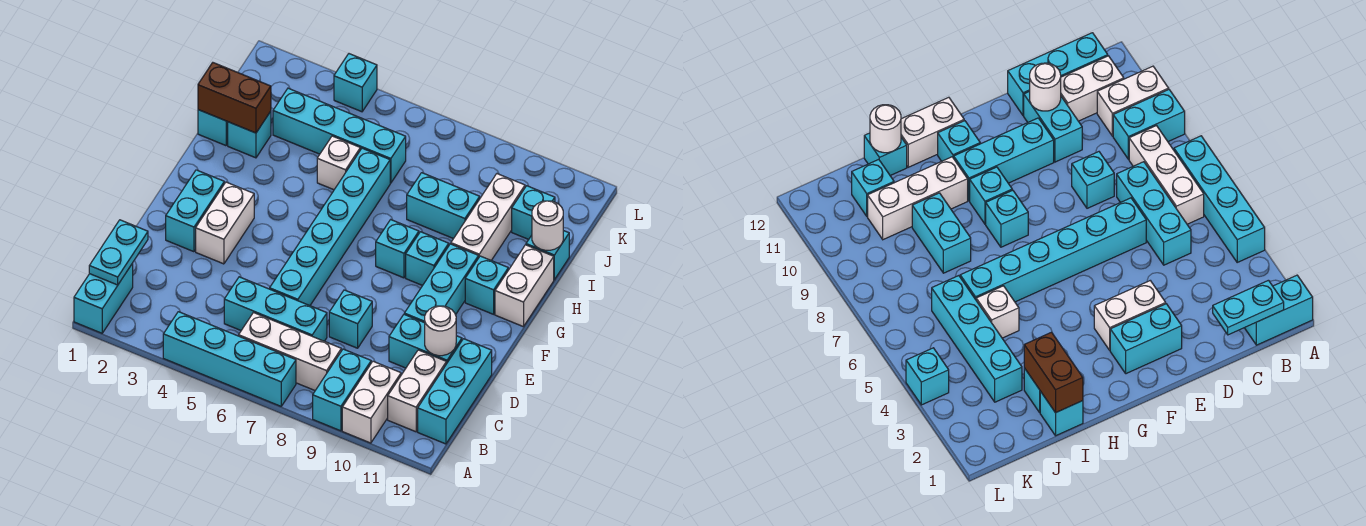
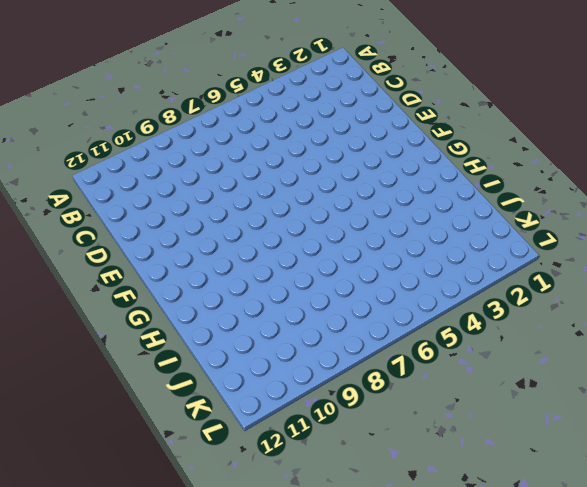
none -> cyan 1x2 brick [74,263,133,333]
none -> cyan 1x4 brick [163,312,296,406]
none -> cyan 1x2 brick [313,349,371,431]
none -> white 1x2 brick [342,361,401,443]

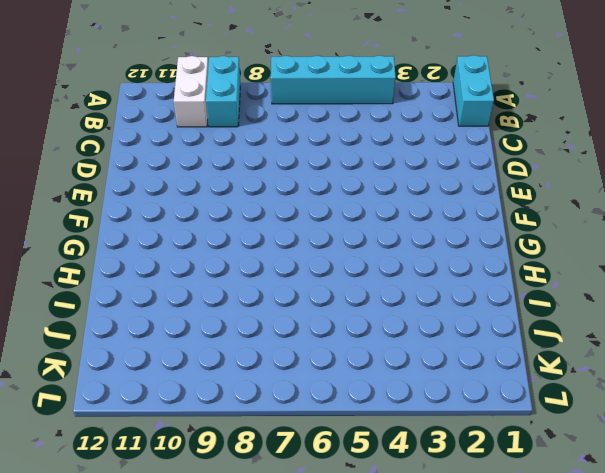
none -> white 1x3 brick [239,313,341,390]
none -> white 1x2 brick [388,350,446,432]
none -> cyan 1x3 brick [418,339,492,444]
none -> cyan 1x3 brick [224,277,327,341]

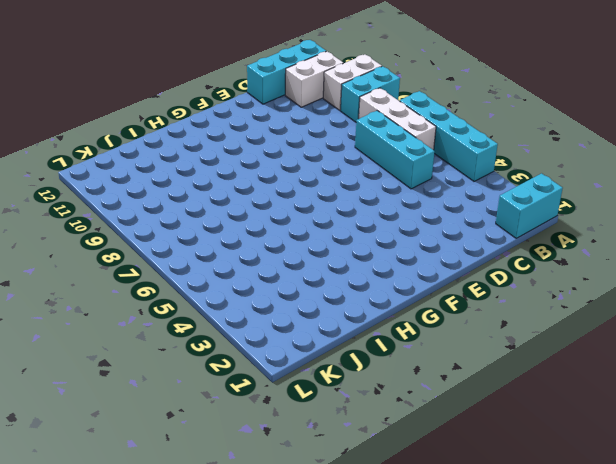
none -> cyan 1x6 brick [270,148,390,306]
none -> cyan 1x1 brick [329,290,372,348]
none -> cyan 1x2 brick [389,315,462,368]
none -> cyan 1x2 brick [166,170,224,252]

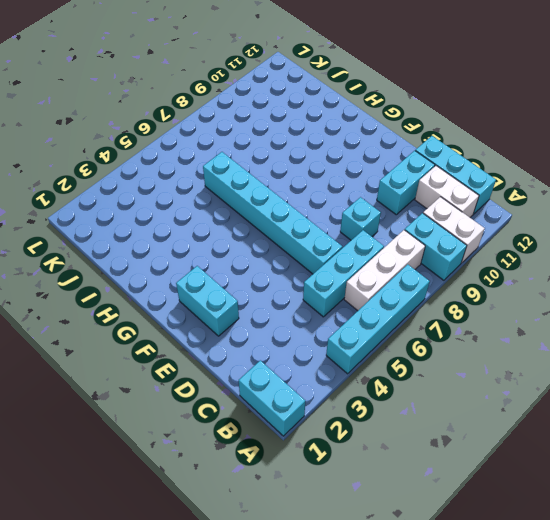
none -> white 1x2 brick [196,182,254,264]
none -> cyan 1x3 brick [404,244,479,323]
none -> cyan 1x1 brick [376,220,419,278]
none -> cyan 1x1 brick [406,232,449,286]

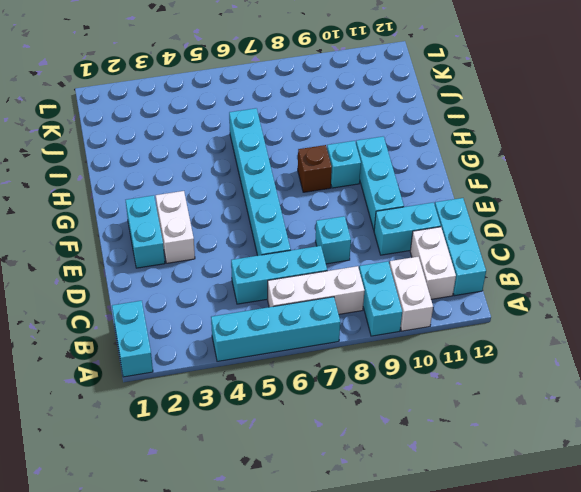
brown 1x1 brick [298,145,332,192] -> cyan 1x1 brick [376,220,419,278]
none -> cyan 1x1 brick [465,256,508,314]
none -> white 1x2 brick [495,245,554,327]
none -> white 1x3 brick [451,174,525,261]
none -> cyan 1x1 brick [198,110,228,146]

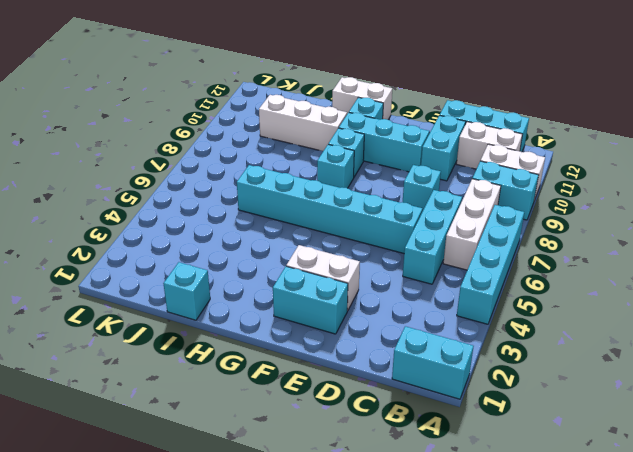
none -> cyan 1x1 brick [228,111,271,158]
none -> white 1x1 brick [317,136,360,190]
none -> cyan 1x2 brick [407,173,480,239]
none -> cyan 1x1 brick [526,231,569,280]

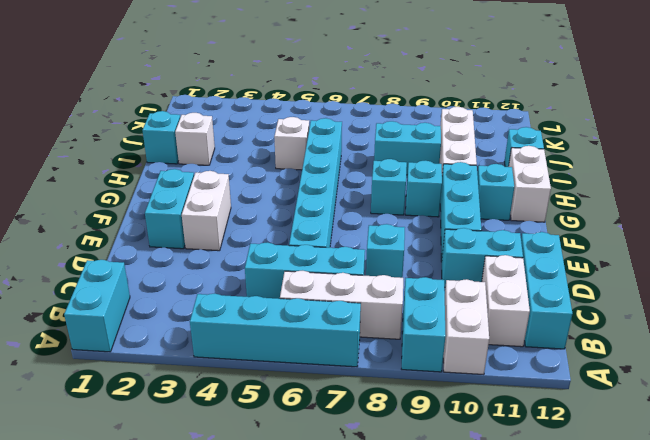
white 1x1 brick [175,113,215,165] -> cyan 1x1 brick [228,111,271,158]
none -> cyan 1x4 brick [273,88,406,183]
none -> cyan 1x1 brick [512,186,555,239]
none -> cyan 1x1 brick [334,54,377,112]
none -> cyan 1x2 plate [89,220,148,285]

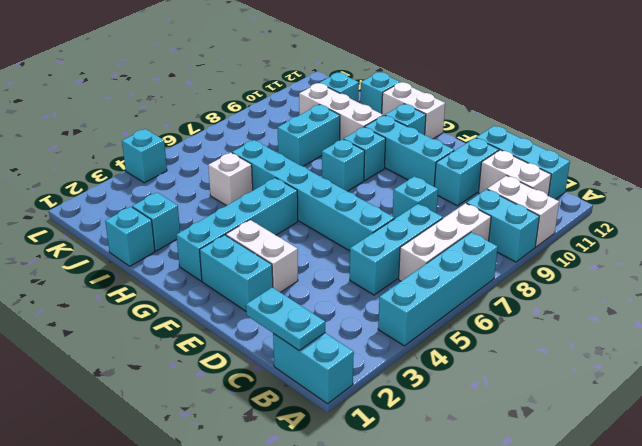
cyan 1x4 brick [176,178,298,281] -> cyan 1x4 brick moved to [273,88,406,183]
none -> white 1x1 round brick [425,306,456,356]
none -> brown 1x2 brick [198,63,271,133]
none -> white 1x1 round brick [532,201,563,250]

